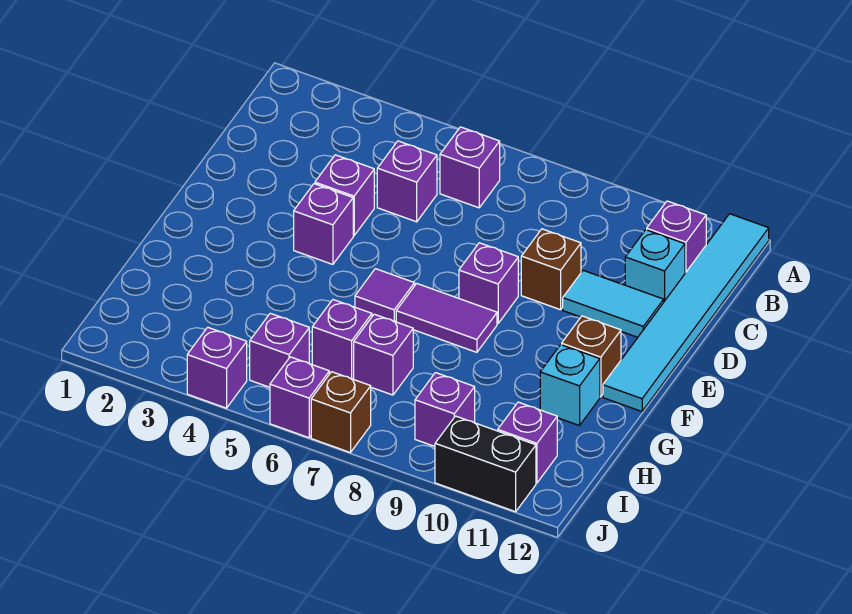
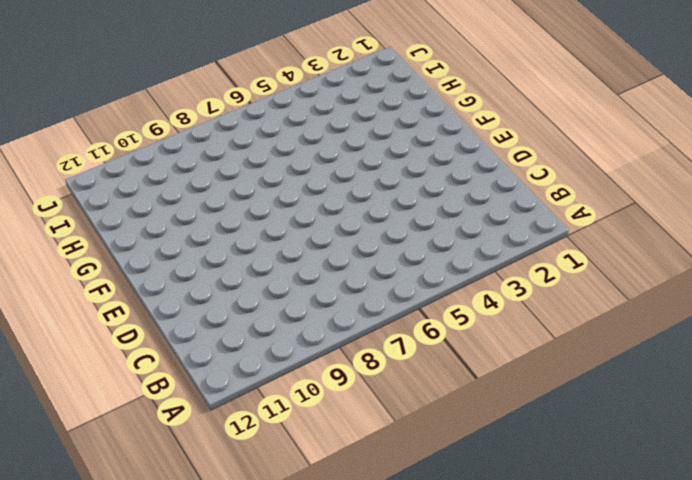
none -> cyan 1x6 tile [603,214,769,411]
none -> purple 1x1 brick [440,127,500,208]
none -> purple 1x1 brick [647,201,706,273]

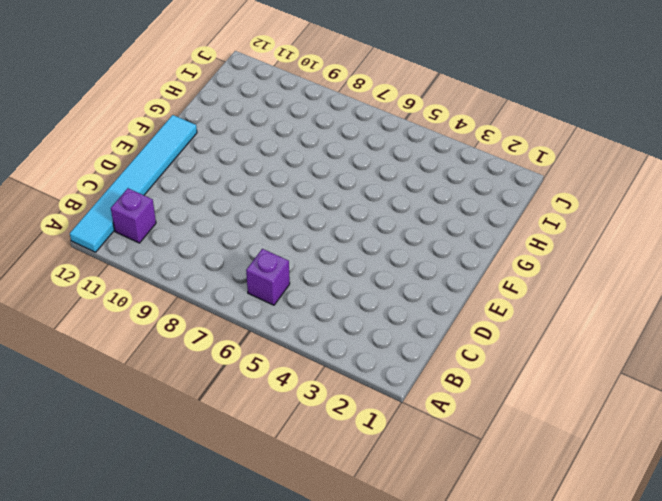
none -> purple 1x1 brick [377,141,437,222]
none -> cyan 1x1 brick [625,230,685,301]
none -> purple 1x1 brick [315,155,374,236]

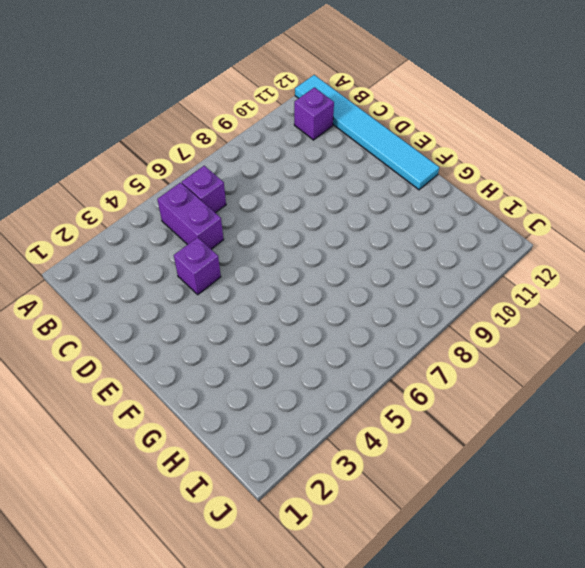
purple 1x2 brick [157,183,224,249] -> purple 1x1 brick [377,141,437,222]
none -> cyan 1x1 brick [625,230,685,301]
none -> brown 1x1 brick [521,229,581,310]
none -> cyan 1x2 tile [563,270,664,337]

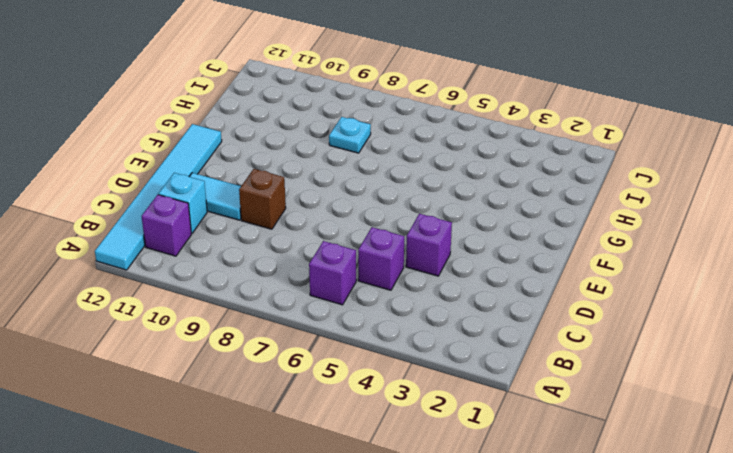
cyan 1x1 plate [329,117,371,153] -> none
none -> purple 1x1 brick [294,184,353,264]
none -> purple 1x1 brick [459,243,518,324]
none -> purple 1x1 tile [355,269,415,321]

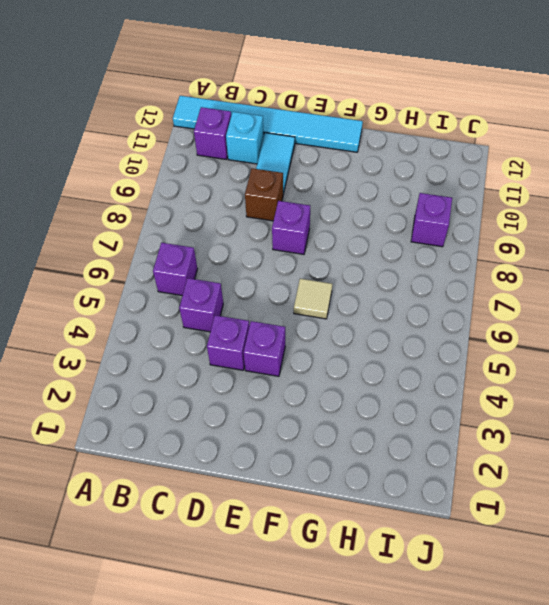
tan 1x1 tile [294,279,332,319] -> purple 1x1 tile [355,269,415,321]
none -> purple 1x2 tile [396,283,497,352]
none -> brown 1x1 brick [562,316,621,397]
none -> cyan 1x1 brick [540,345,600,426]

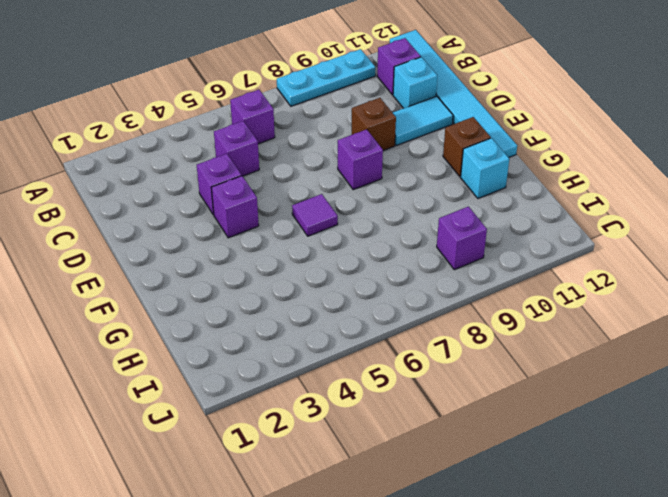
cyan 1x3 plate [277,49,375,106] -> none
none -> purple 1x2 tile [396,283,497,352]
none -> purple 1x1 brick [312,300,372,379]
none -> purple 1x1 brick [354,314,413,395]

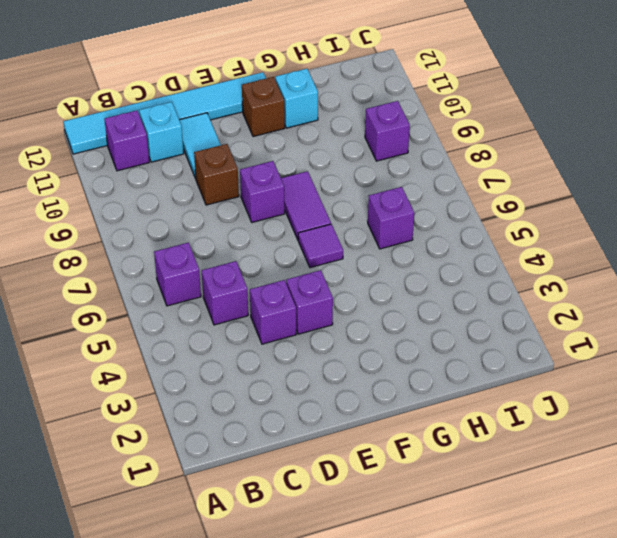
none -> purple 1x1 brick [354,314,413,395]
none -> purple 1x1 brick [250,313,309,387]
none -> purple 1x1 brick [498,402,557,483]

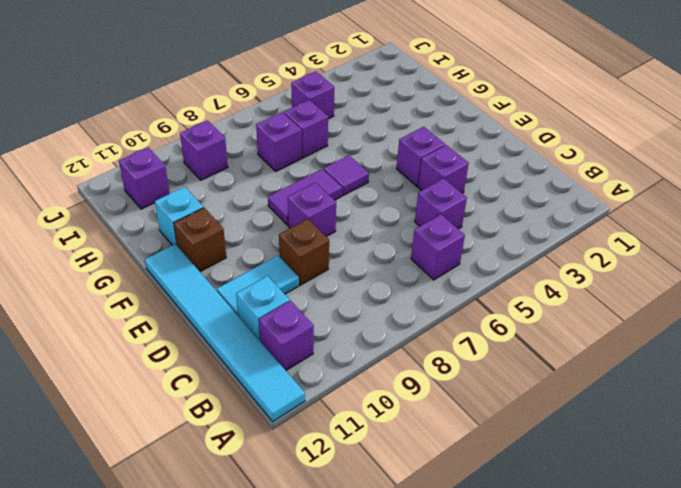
none -> purple 1x1 brick [187,327,247,408]
none -> purple 1x1 brick [270,357,329,438]
none -> brown 1x1 brick [311,372,371,453]

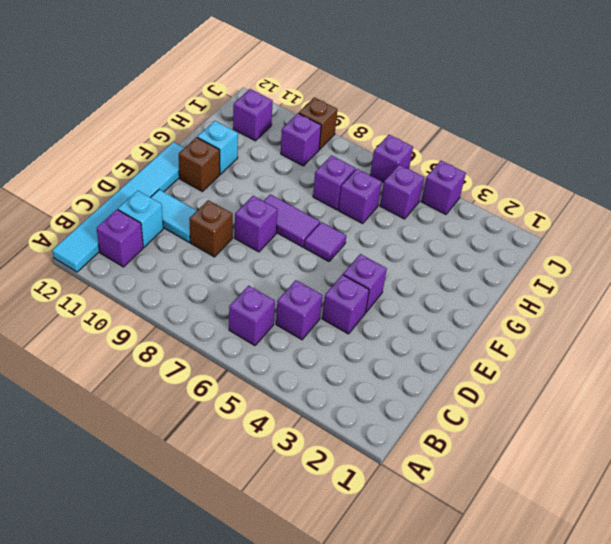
brown 1x1 brick [299,97,337,149] -> brown 1x1 brick moved to [311,372,371,453]
none -> black 1x2 brick [435,416,536,512]

